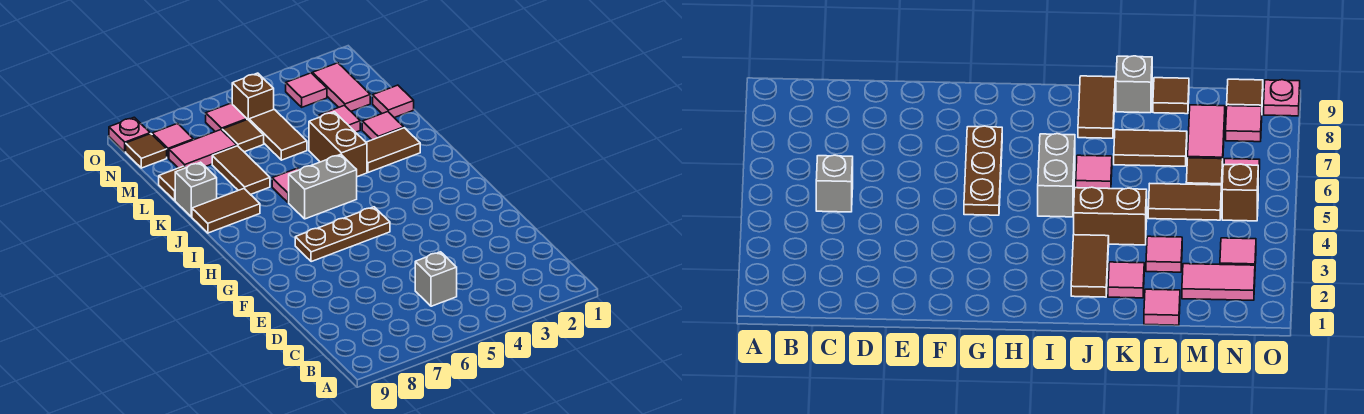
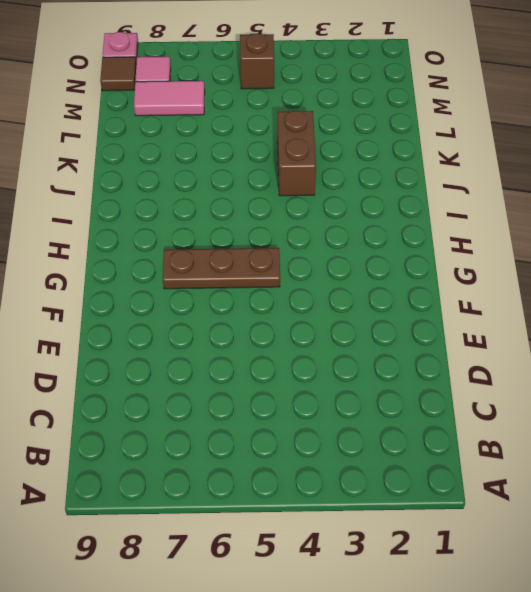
none -> grey 1x1 brick [415,252,457,306]
none -> grey 1x2 brick [289,154,357,219]
none -> brown 1x2 tile [366,128,420,172]

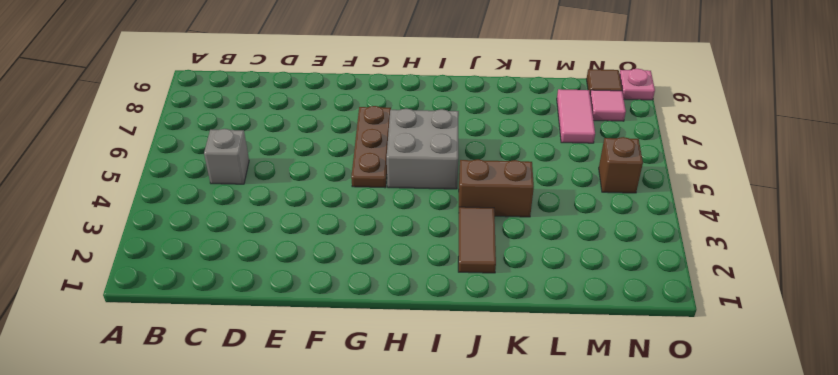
grey 2x2 brick [387,109,459,189] -> grey 1x2 brick [289,154,357,219]
none -> pink 1x1 tile [272,168,299,203]
none -> brown 1x2 tile [192,189,260,233]
none -> pink 1x1 tile [362,112,404,140]

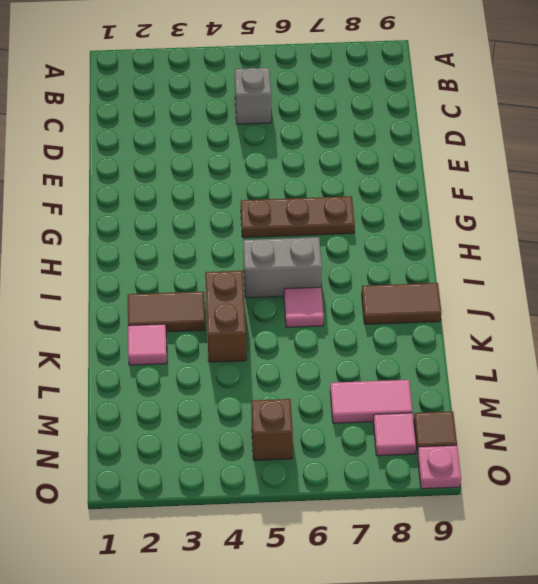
none -> brown 1x2 tile [212,146,270,195]
none -> grey 1x1 brick [175,162,217,217]
none -> pink 1x1 tile [373,85,414,118]

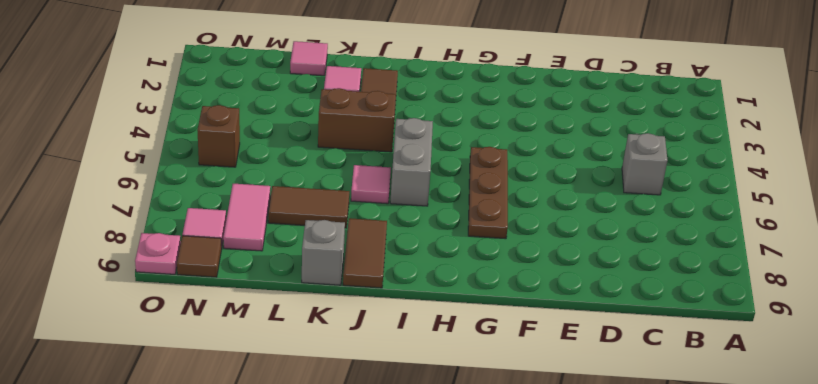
none -> pink 1x1 tile [319,105,360,132]
none -> brown 1x2 tile [249,109,307,160]
none -> brown 1x1 tile [159,166,186,200]

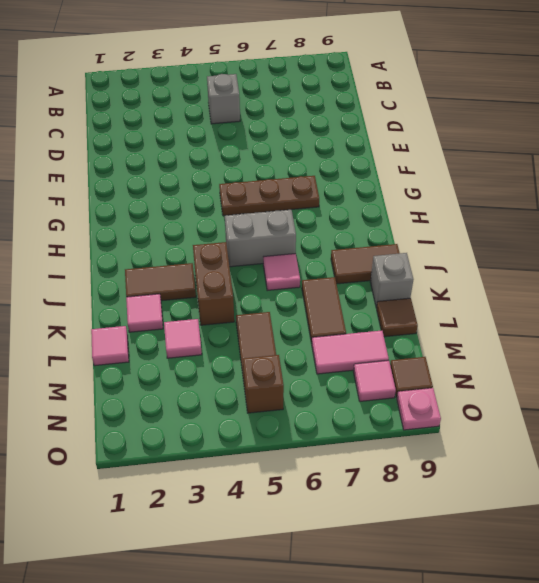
none -> pink 1x2 tile [313,63,370,111]
none -> brown 1x1 tile [222,119,264,152]
none -> pink 1x1 tile [286,73,327,107]

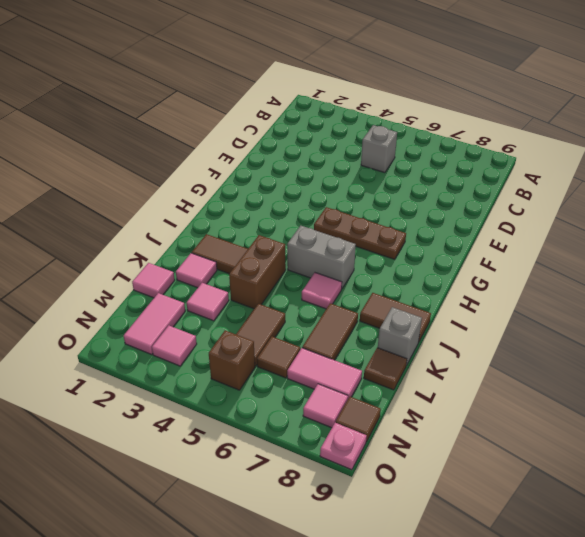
none -> pink 1x1 tile [206,103,247,132]

